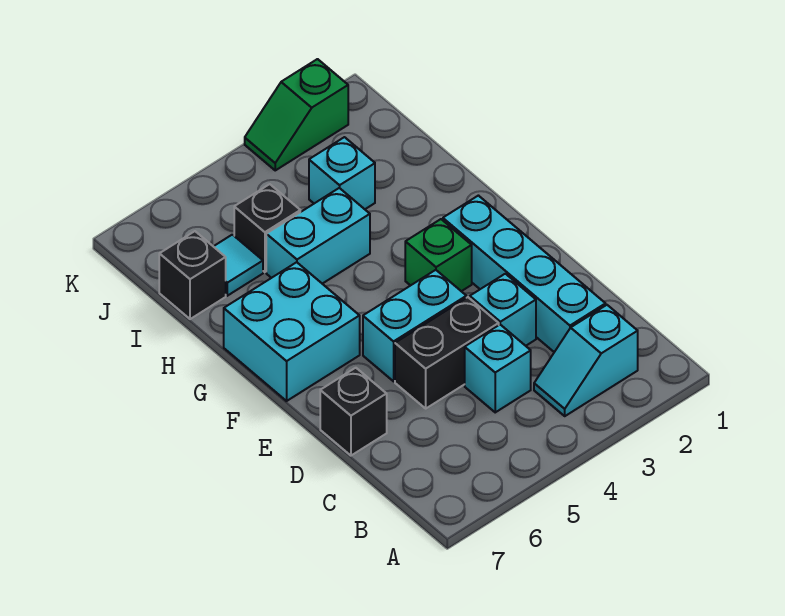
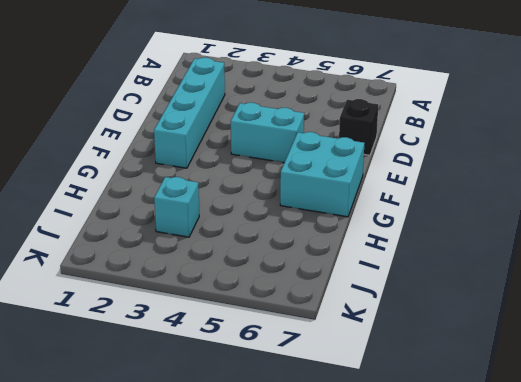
none -> cyan 1x2 slope [534,305,638,416]
none -> cyan 1x1 brick [465,325,531,412]
none -> cyan 1x1 brick [470,274,536,346]

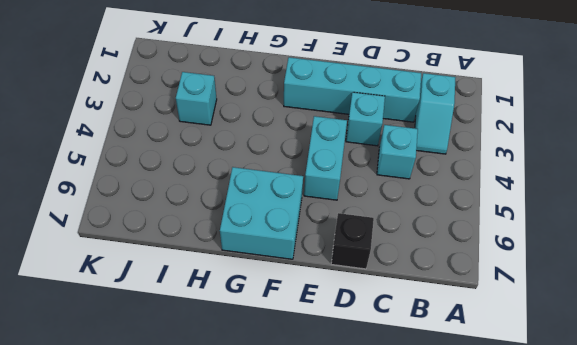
none -> black 1x2 brick [395,297,499,408]
none -> green 1x1 brick [405,219,472,291]
none -> cyan 1x2 brick [266,188,370,284]

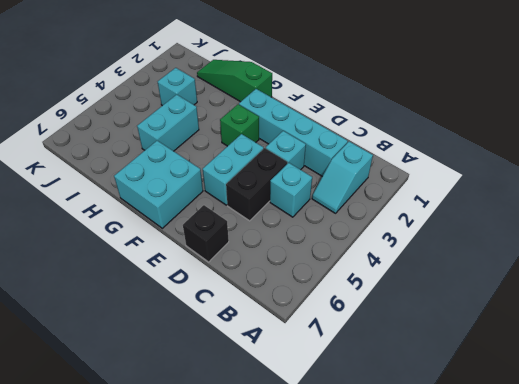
green 1x3 slope [197,60,272,102] -> none
none -> black 1x1 brick [234,184,300,272]
none -> cyan 1x1 tile [213,235,263,296]
none -> black 1x1 brick [159,231,226,319]

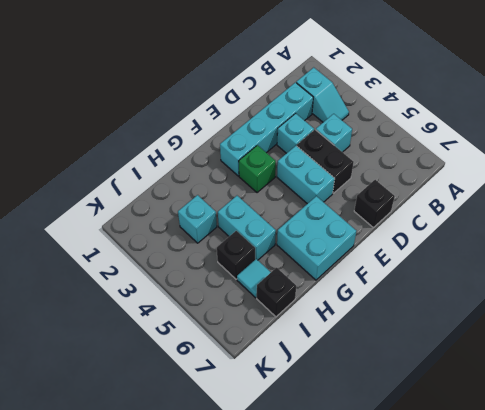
none -> green 1x2 slope [245,59,348,170]

